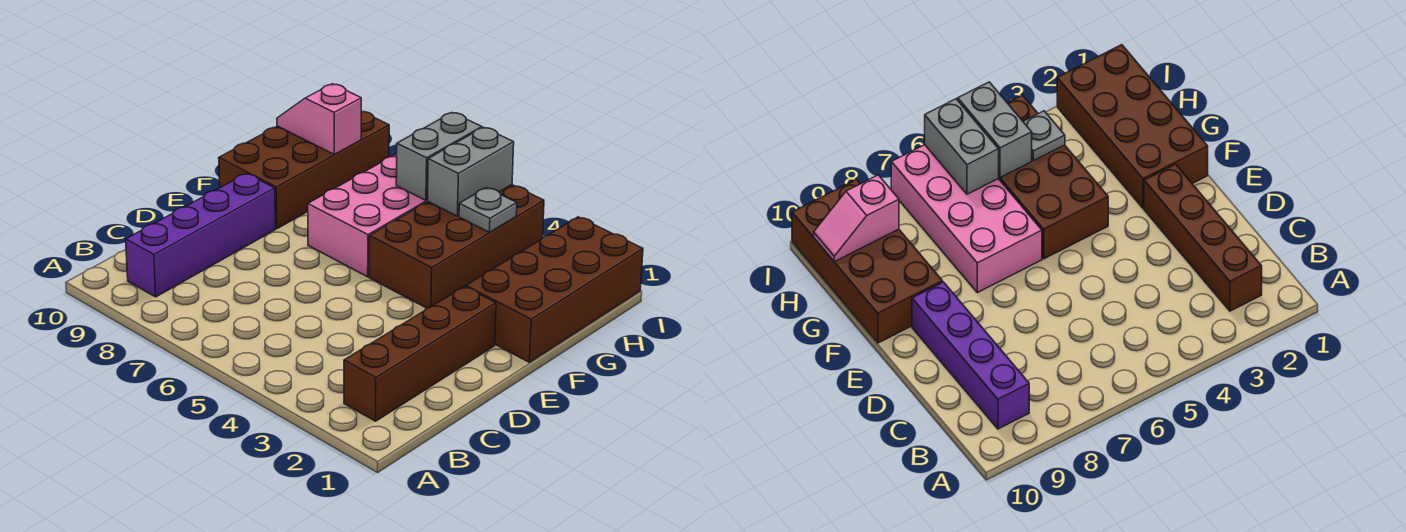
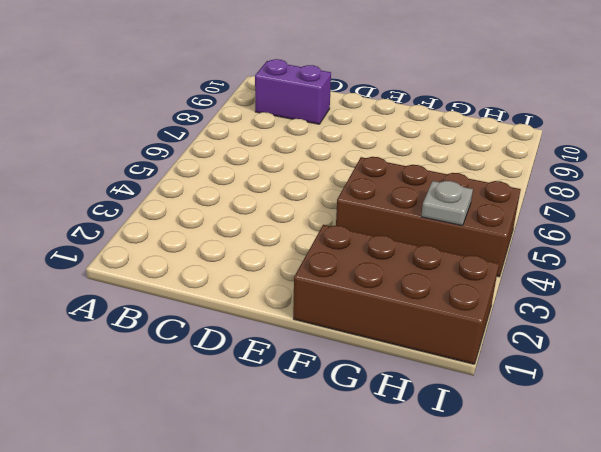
purple 1x2 brick [255,59,331,124] -> purple 1x4 brick [126,173,275,297]
none -> brown 1x4 brick [344,286,496,421]
none -> pink 2x4 brick [308,154,428,277]

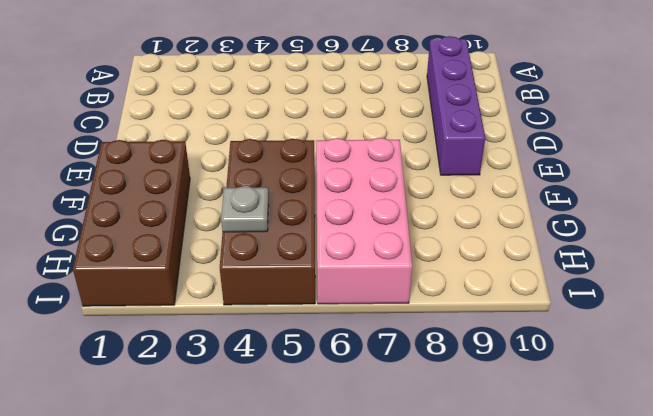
none -> brown 1x4 brick [344,286,496,421]
none -> brown 2x4 brick [219,112,389,229]

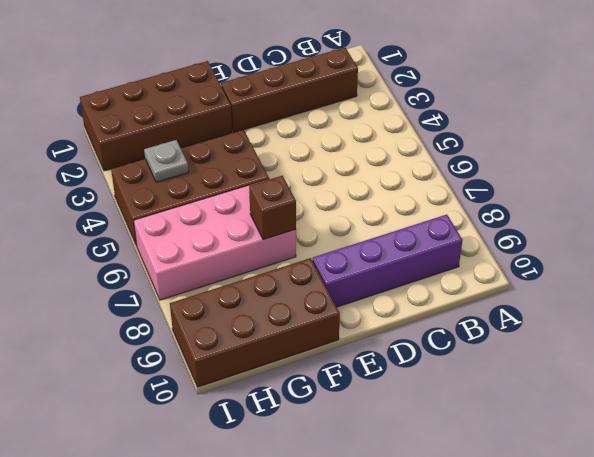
brown 1x1 brick [249,176,296,240] -> none
none -> grey 1x2 brick [427,127,514,216]
none -> grey 1x2 brick [396,113,482,200]

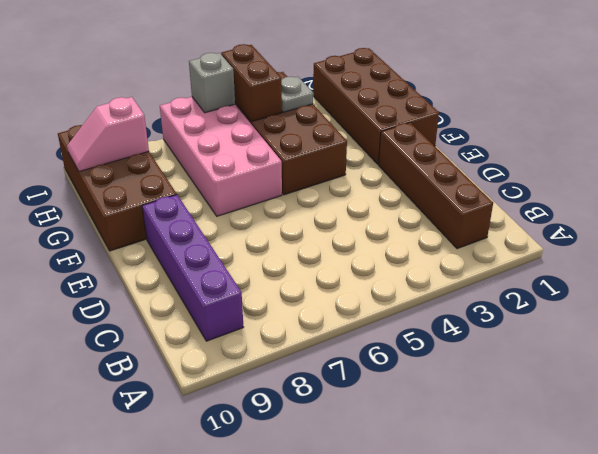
brown 1x2 brick [221,44,282,122] -> grey 1x2 brick [427,127,514,216]
grey 1x1 brick [189,53,235,113] -> grey 1x2 brick [396,113,482,200]

